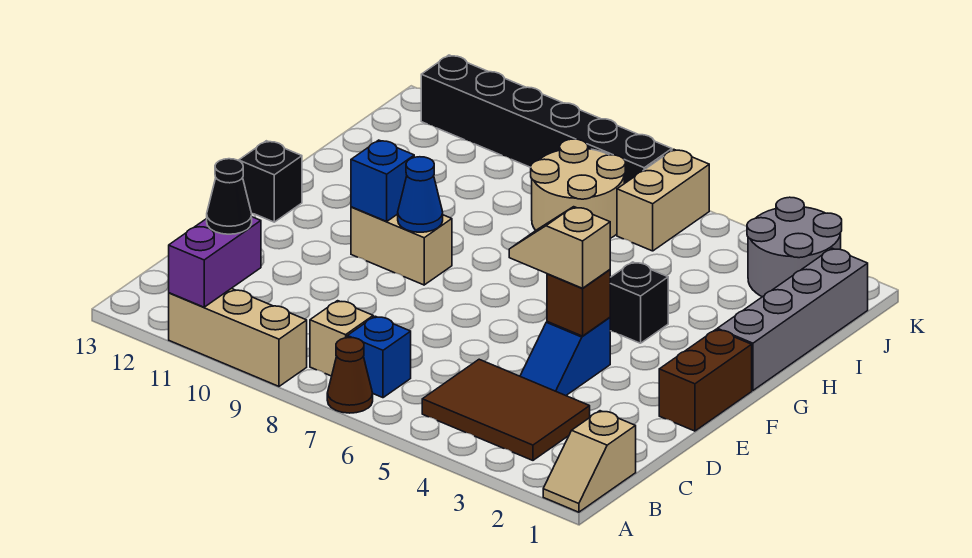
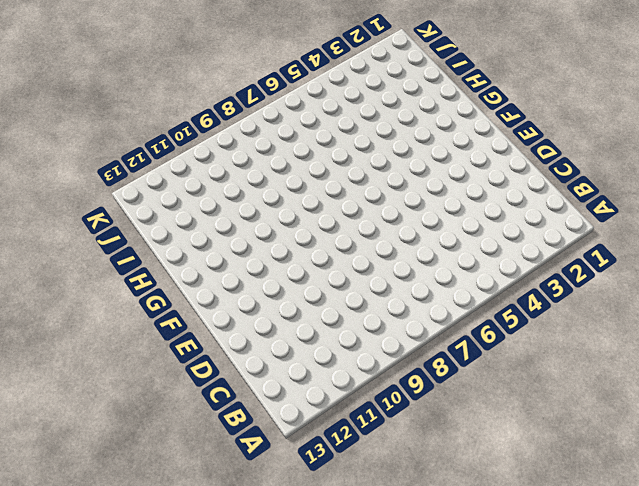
none -> tan 1x2 slope [543,411,636,512]
none -> brown 1x1 cone [327,338,373,413]
none -> tan 1x3 brick [169,288,307,386]

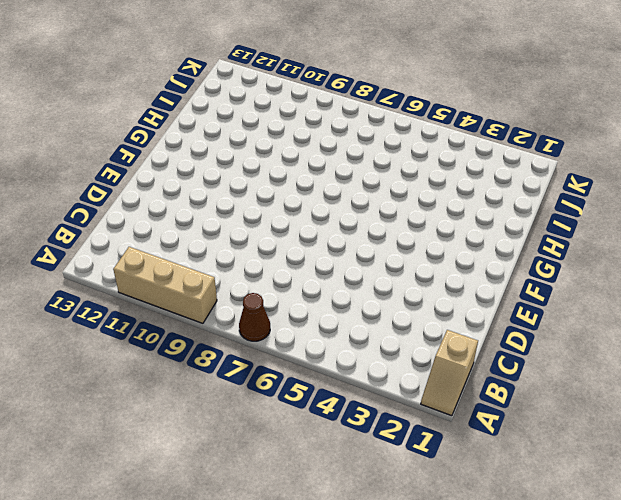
none -> brown 2x3 tile [422,359,590,460]
none -> blue 1x1 brick [347,316,411,398]
none -> tan 1x1 brick [310,301,373,376]

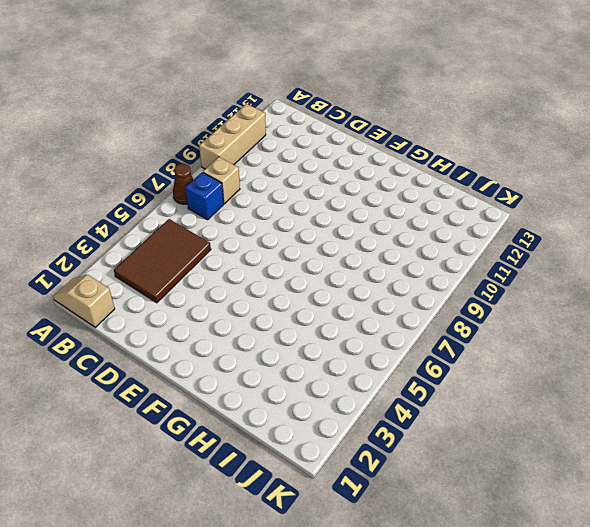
none -> blue 1x2 slope [520,317,610,396]
none -> brown 1x2 brick [659,330,752,431]
none -> tan 1x2 brick [351,207,452,285]

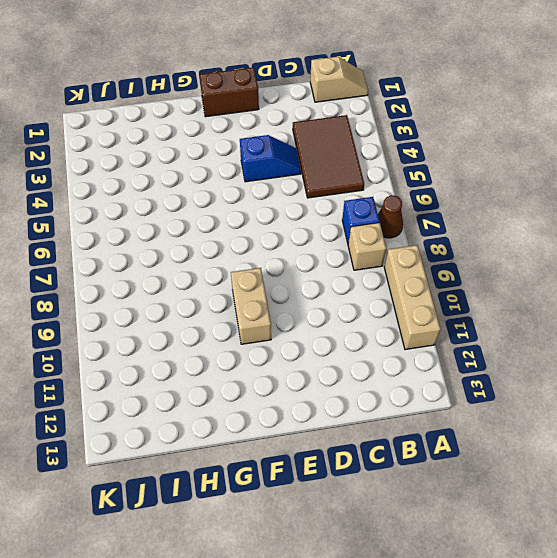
none -> black 1x1 brick [239,141,302,222]
none -> grey 1x4 brick [717,248,868,390]
none -> black 1x1 brick [610,262,668,343]

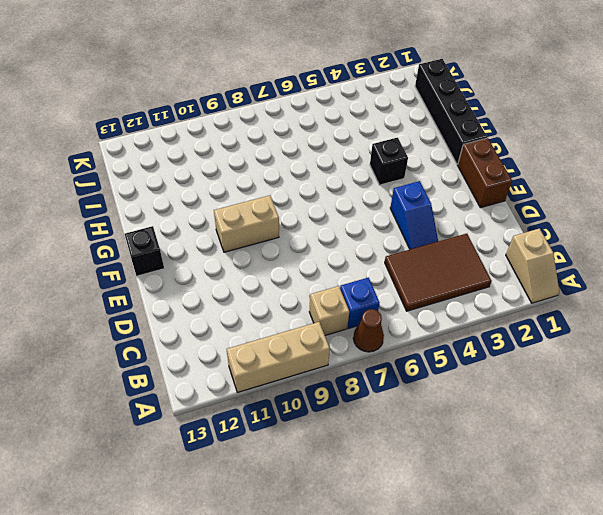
black 1x4 brick [415,59,487,164] -> grey 1x4 brick [717,248,868,390]
none -> tan 2x2 round brick [531,139,625,238]
none -> grey 2x2 round brick [747,197,842,297]
none -> tan 1x2 brick [617,149,709,251]

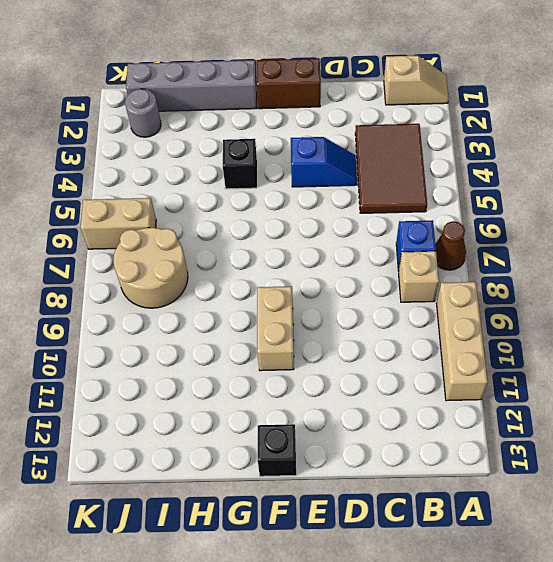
grey 1x1 round brick [125,89,161,137] -> grey 2x2 round brick [747,197,842,297]
none -> black 1x6 brick [421,55,672,184]
none -> purple 1x2 brick [169,217,261,307]
none -> brown 1x1 brick [547,270,610,336]

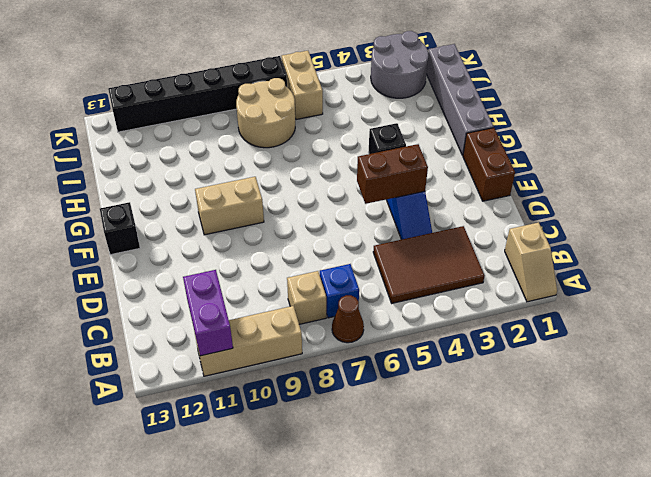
brown 1x2 brick [357,144,428,204] -> brown 1x1 brick [547,270,610,336]
none -> blue 1x1 cone [398,157,443,232]
none -> blue 1x1 brick [351,140,414,221]
none -> black 1x1 cone [207,159,252,234]

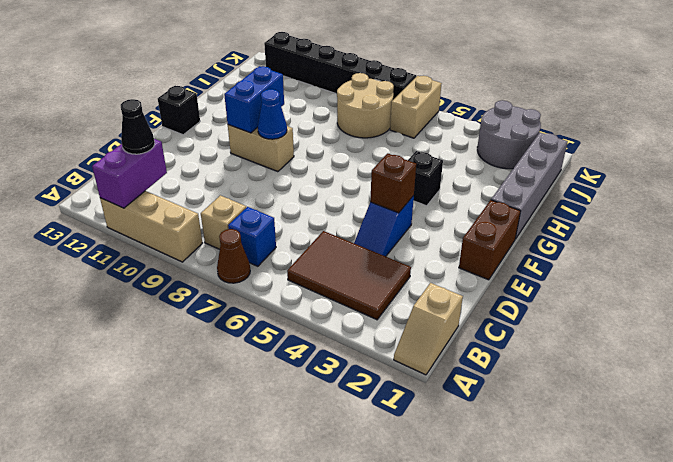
blue 1x2 brick [224,66,284,133] -> blue 1x1 brick [351,140,414,221]
none -> tan 1x2 slope [509,207,610,288]

